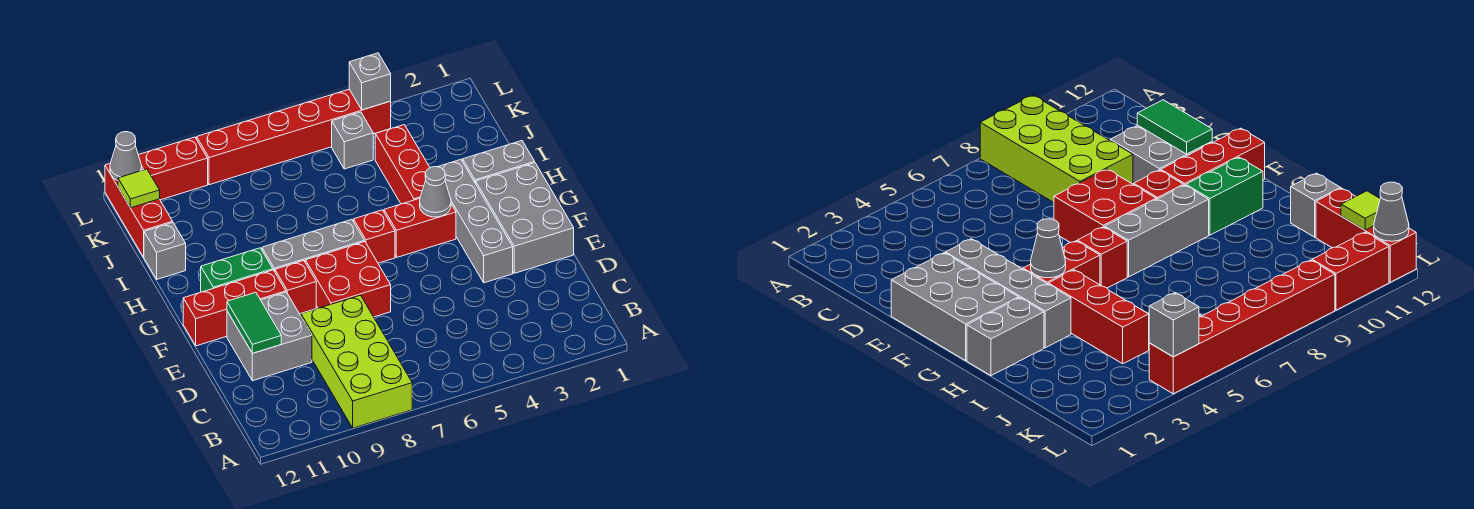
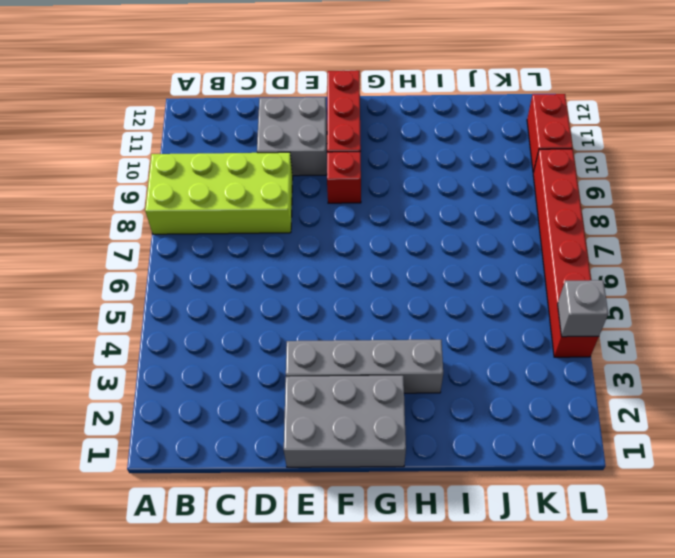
none -> red 2x2 brick [305,242,391,317]
none -> red 1x2 brick [384,198,456,257]
none -> red 1x1 brick [354,210,395,263]

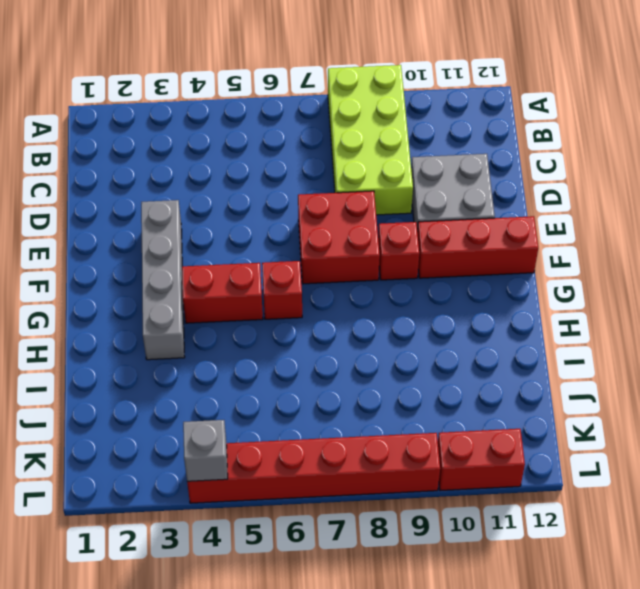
none -> grey 2x3 brick [476,163,574,273]
none -> grey 1x3 brick [262,219,364,272]
none -> green 1x2 brick [201,248,273,292]

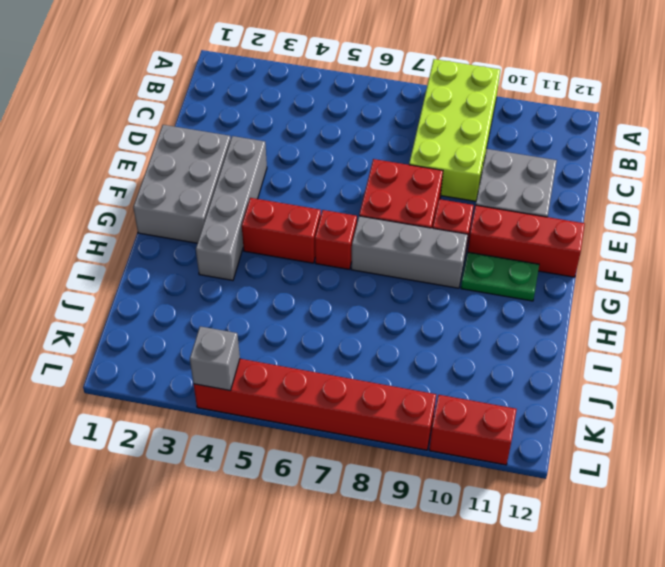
green 1x2 plate [461,252,539,301] -> green 1x2 brick [201,248,273,292]
none -> grey 1x2 brick [463,141,535,183]
none -> red 1x3 brick [375,125,430,204]
none -> grey 1x1 brick [144,223,186,279]

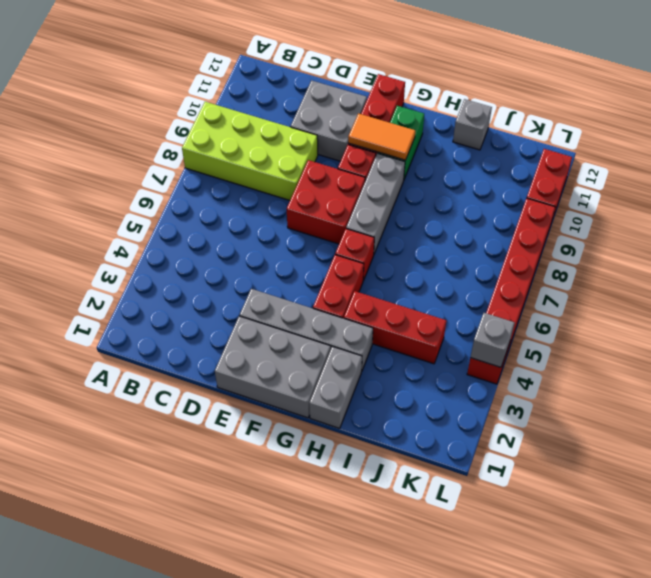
orange 1x2 tile [348,114,415,160] -> none
none -> red 1x3 brick [105,164,173,257]
none -> grey 1x1 brick [332,112,373,169]
none -> green 1x2 tile [227,292,281,353]

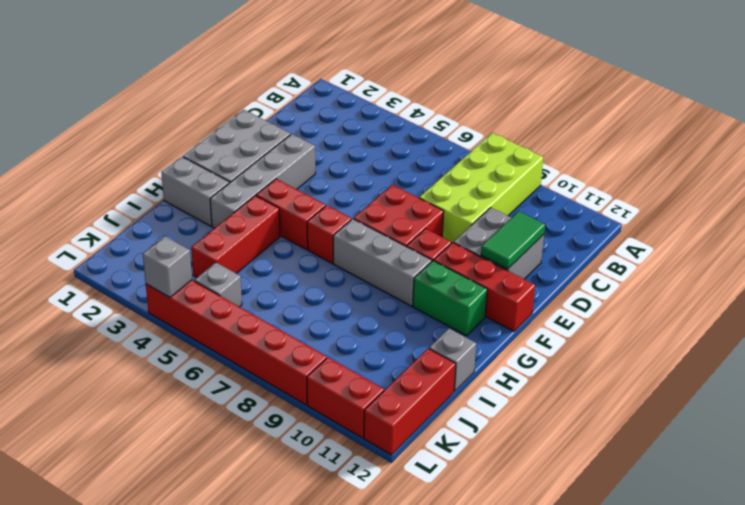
none -> grey 1x1 cone [420,167,451,217]
none -> lime 1x1 tile [118,169,160,208]
none -> grey 1x1 cone [110,132,141,181]

